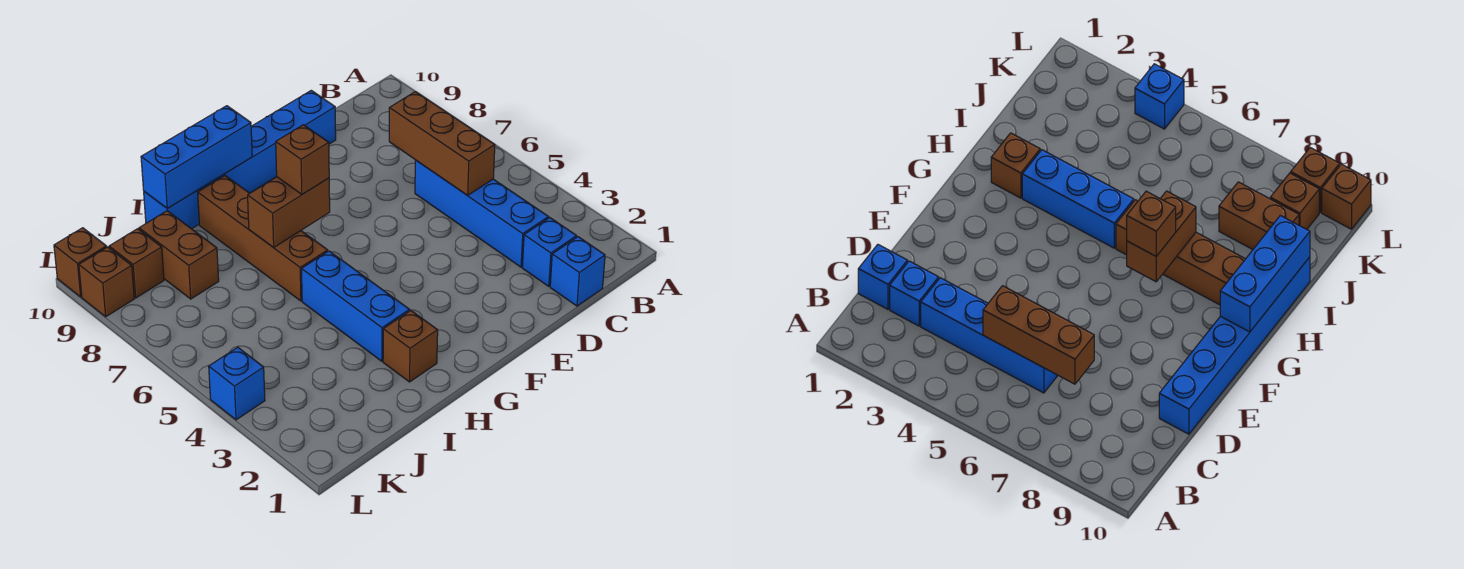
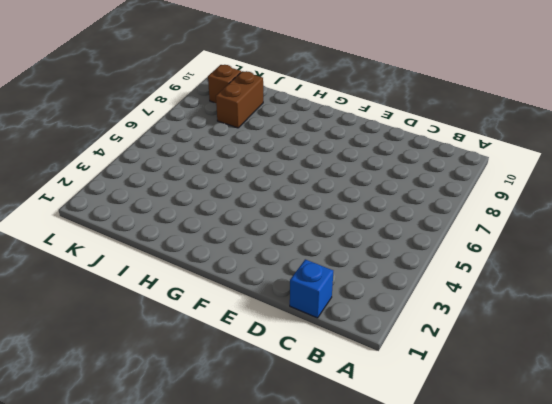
none -> blue 1x1 brick [522,218,577,286]
none -> blue 1x4 brick [415,160,548,267]
none -> blue 1x6 brick [144,90,336,229]

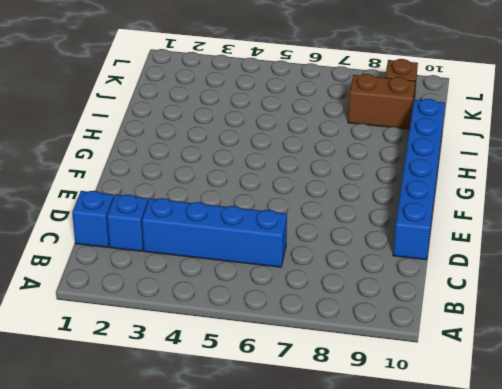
none -> brown 1x1 brick [383,311,438,382]
none -> blue 1x3 brick [302,251,410,361]
none -> brown 1x4 brick [198,176,328,301]

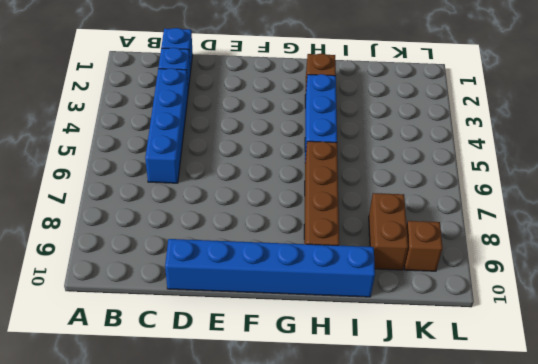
none -> blue 1x1 brick [209,347,265,420]
none -> brown 1x1 brick [79,247,134,317]
none -> brown 1x1 brick [54,228,107,297]

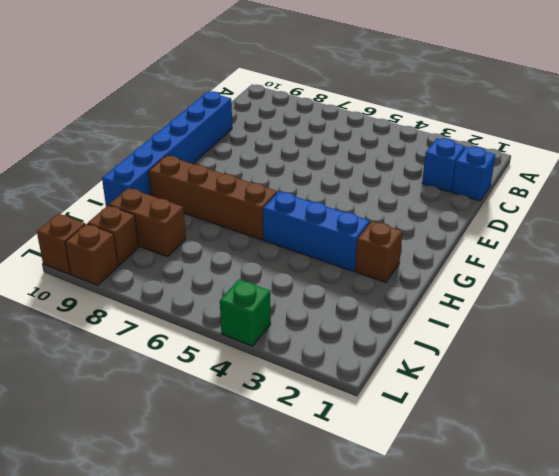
green 1x1 brick [220,280,271,346] -> blue 1x1 brick [209,347,265,420]
none -> blue 1x4 brick [415,160,548,267]
none -> brown 1x3 brick [389,92,495,195]
none -> brown 1x2 brick [248,177,330,248]

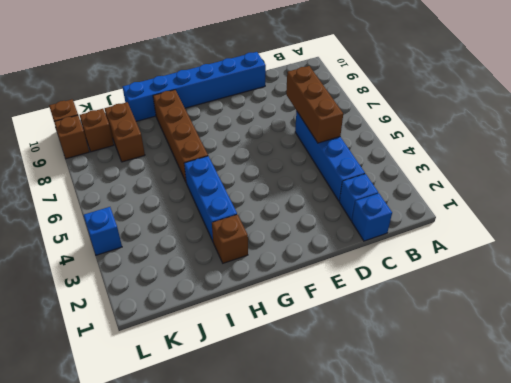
none -> brown 1x2 brick [248,177,330,248]
none -> blue 1x3 brick [141,106,252,208]
none -> brown 1x1 brick [276,125,329,194]

